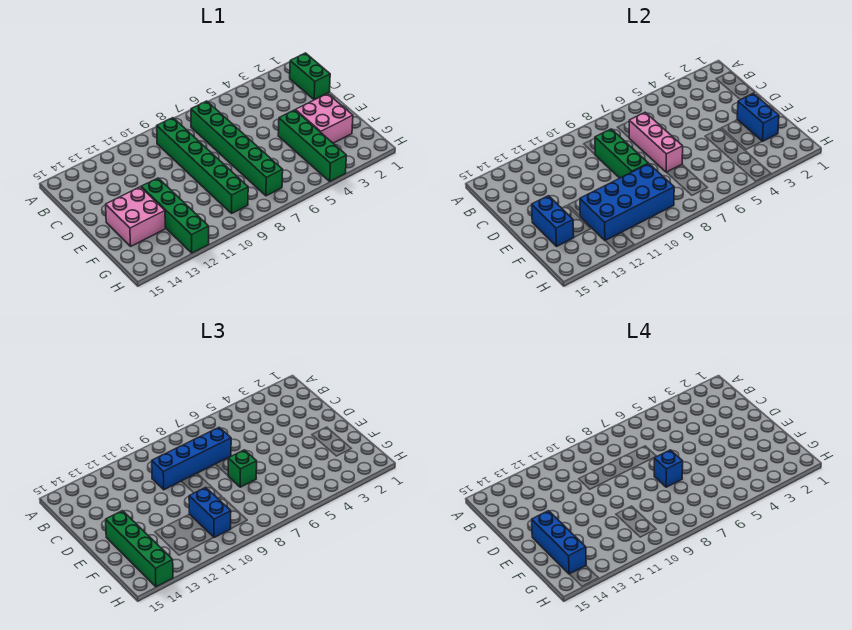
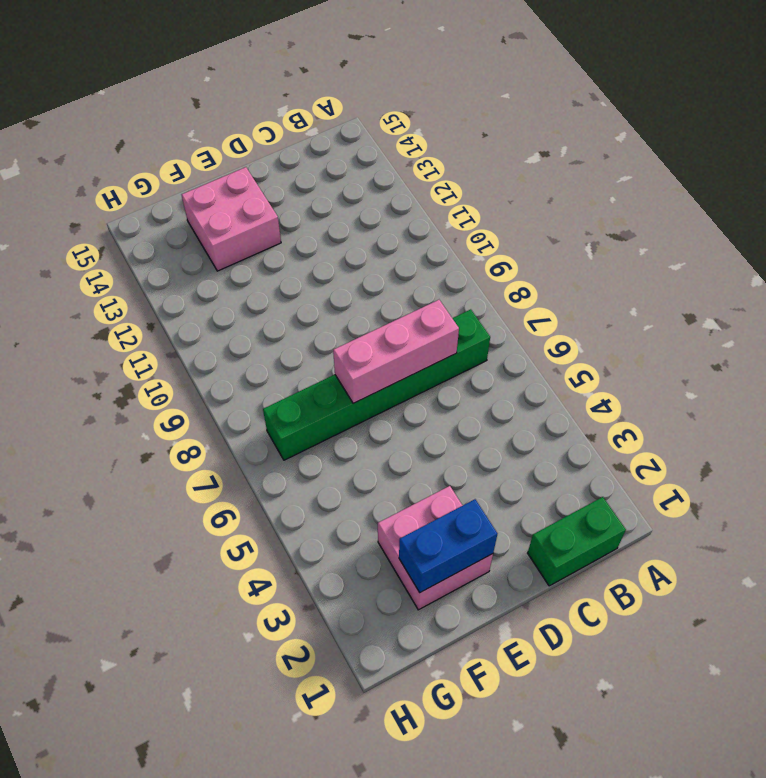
none -> green 1x6 brick [157,118,248,213]
none -> green 1x4 brick [278,110,346,181]
none -> green 1x4 brick [141,178,209,253]

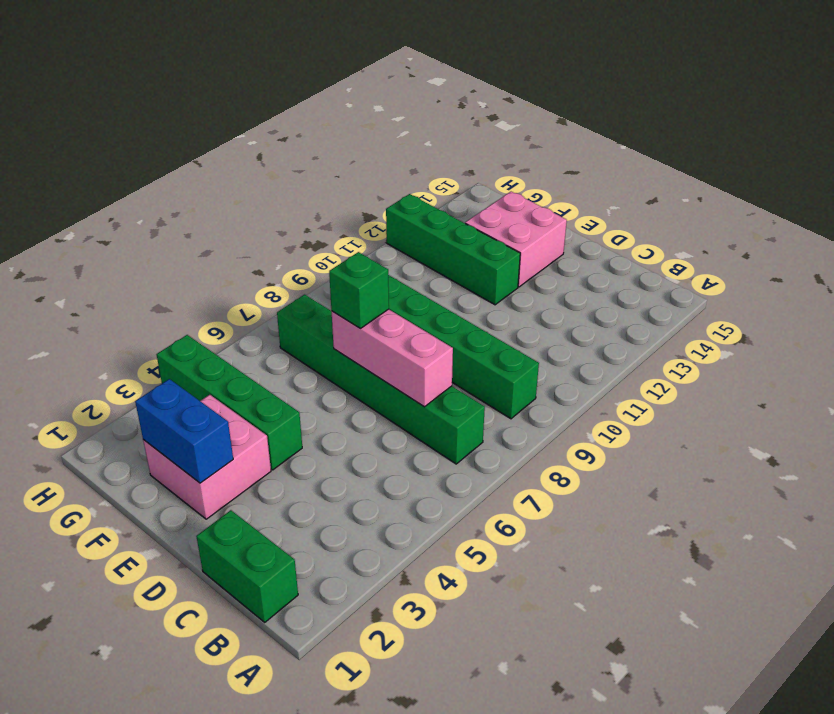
none -> green 1x3 brick [595,129,648,178]
none -> blue 1x2 brick [532,196,574,246]
none -> blue 2x4 brick [580,164,674,240]

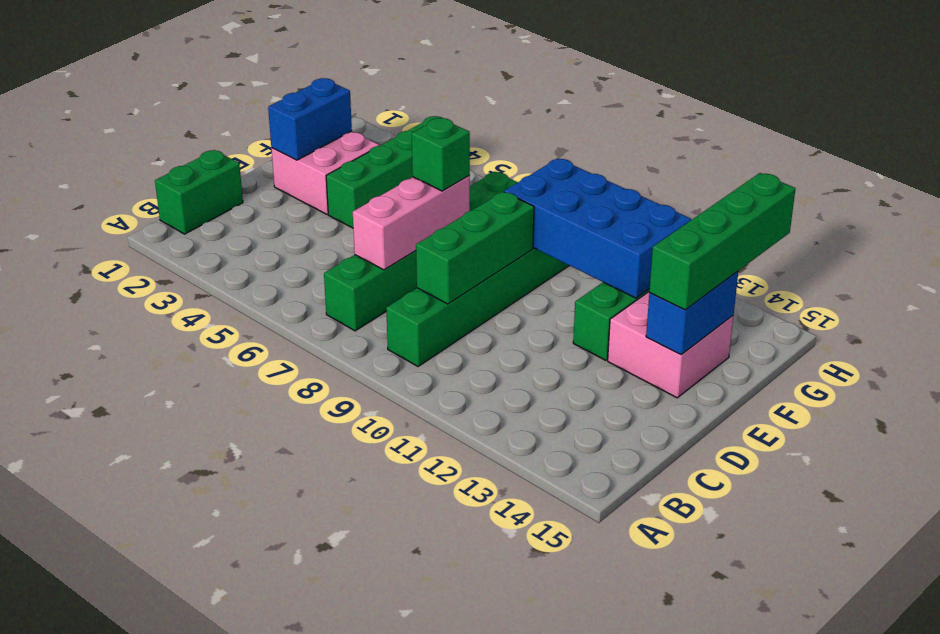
none -> blue 1x4 brick [152,427,231,490]
none -> blue 1x2 brick [189,487,231,538]
none -> blue 1x1 brick [654,450,683,487]

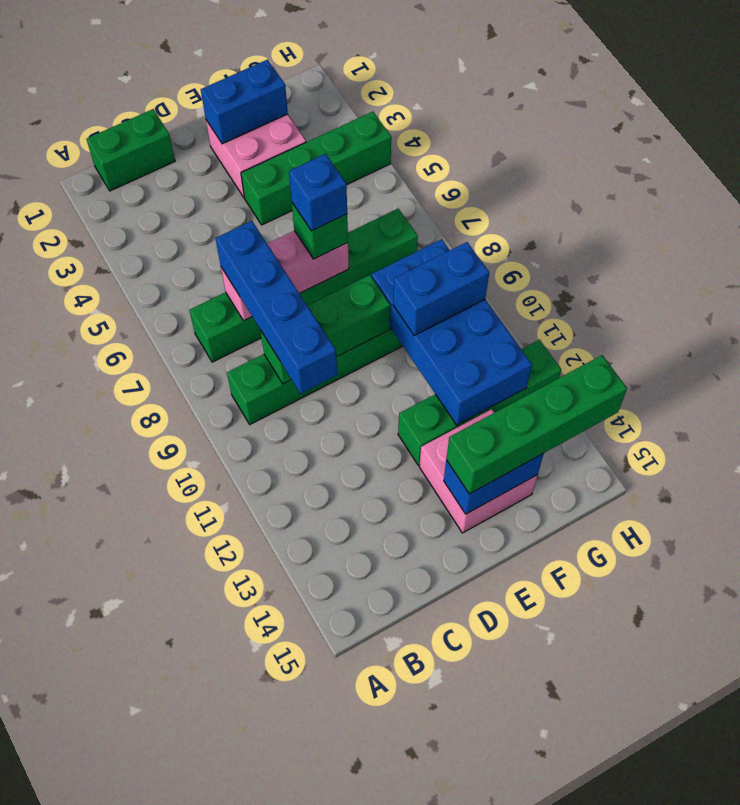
none -> blue 1x3 brick [532,511,586,574]

